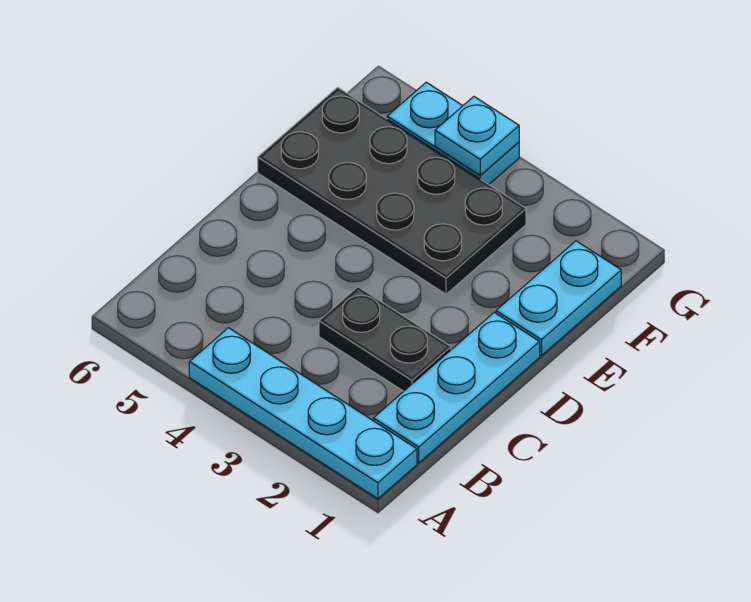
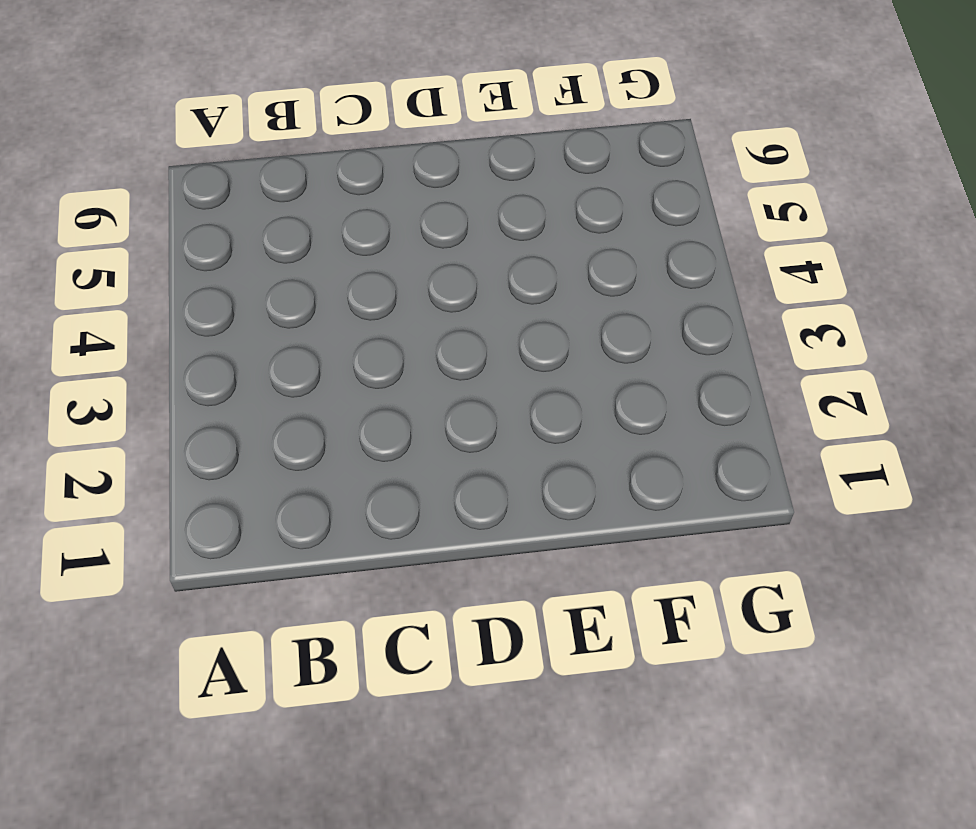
none -> cyan 1x4 plate [189,328,417,499]
none -> cyan 1x3 plate [373,312,540,463]

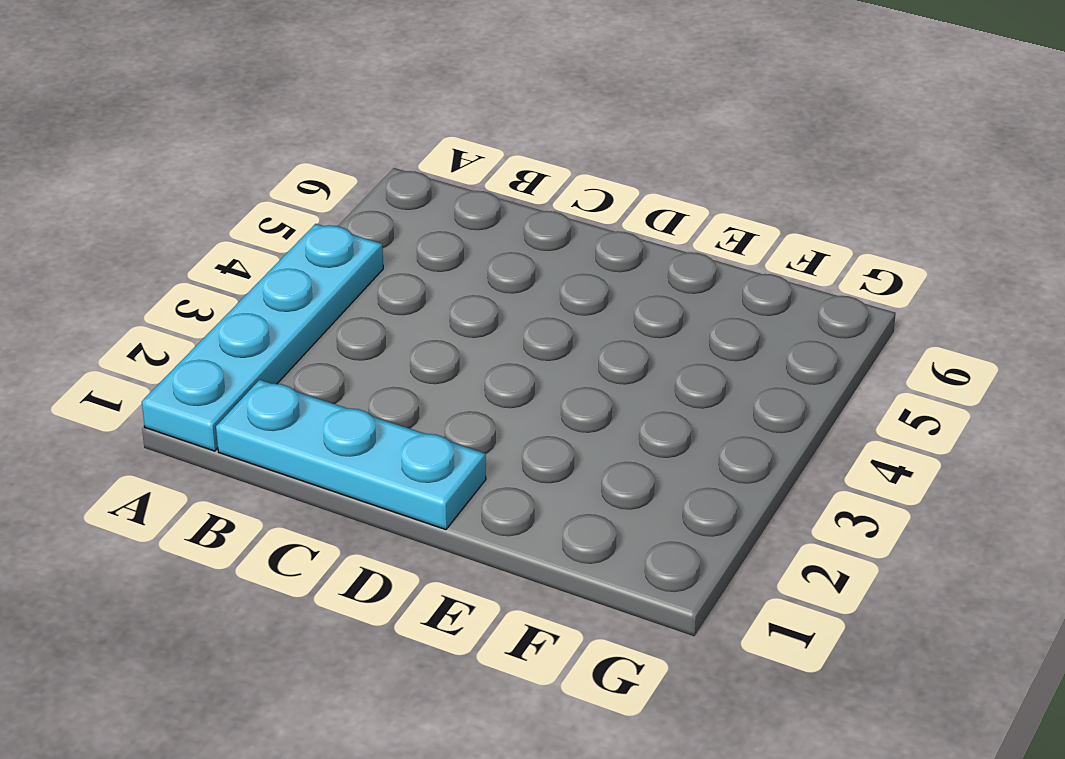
none -> black 1x2 plate [319,287,451,391]
none -> cyan 1x2 plate [496,241,621,356]

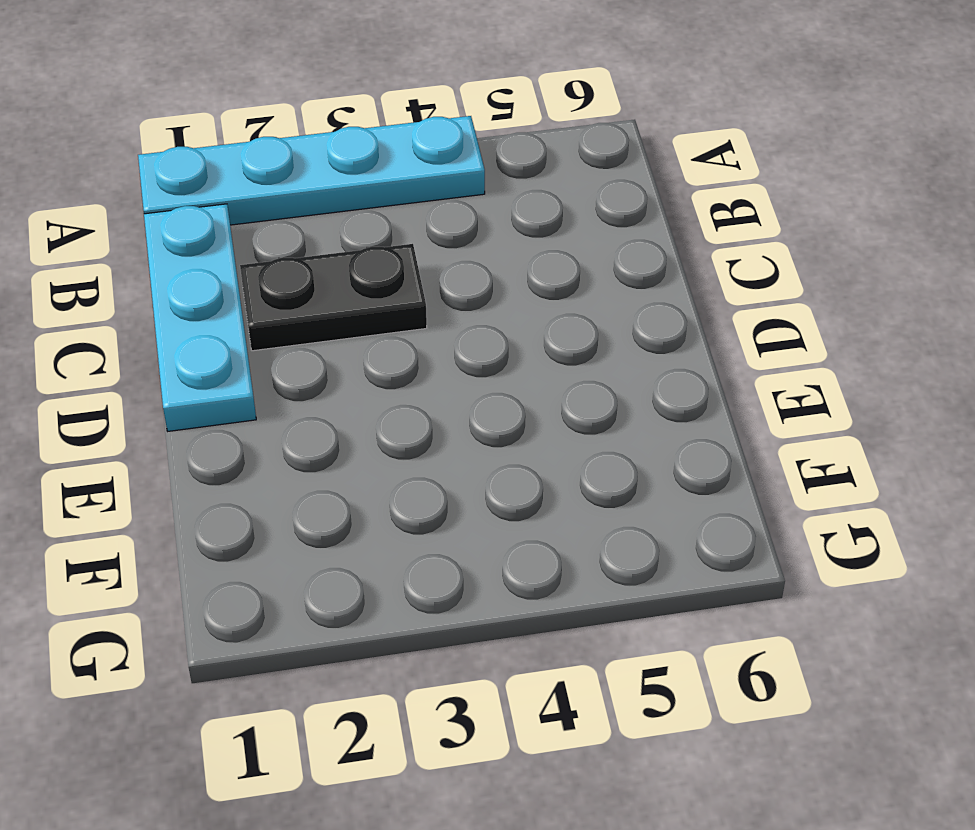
none -> cyan 1x2 plate [496,241,621,356]
none -> black 2x4 plate [258,87,526,294]

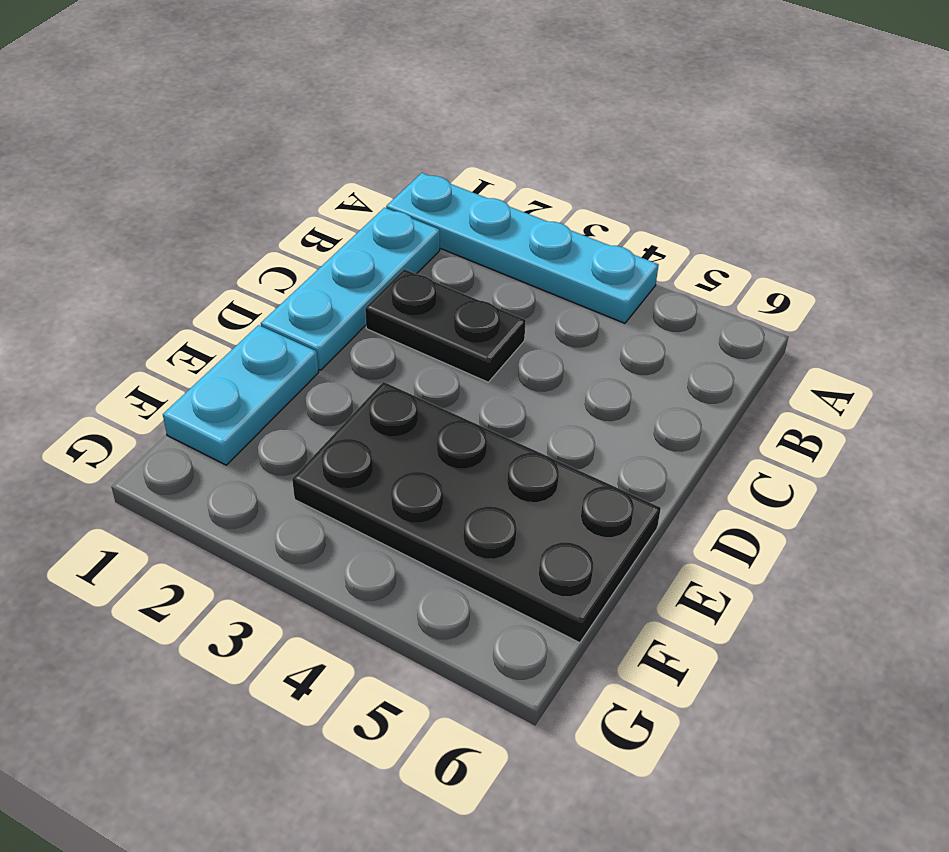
none -> cyan 1x2 plate [387,82,519,184]
none -> cyan 1x1 plate [435,97,519,175]

